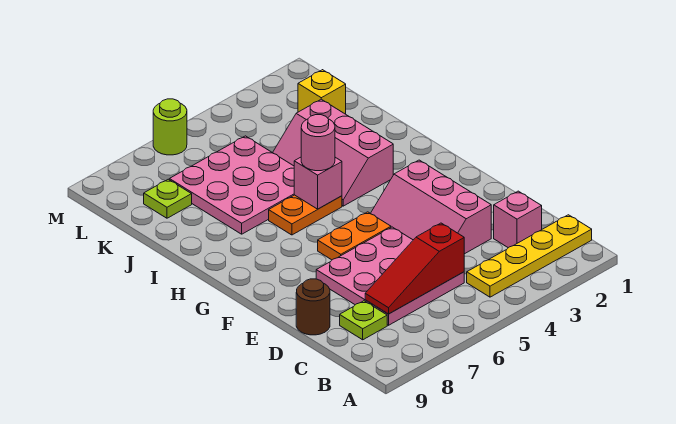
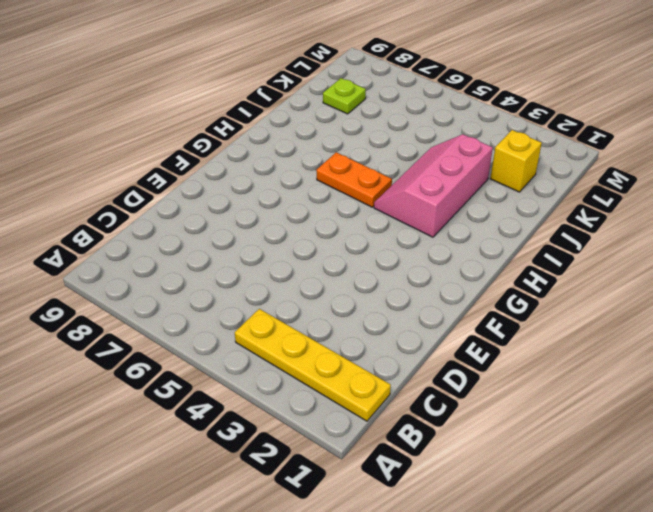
none -> pink 1x1 brick [494,191,542,248]
none -> pink 3x3 plate [316,227,464,325]
none -> lime 1x1 plate [340,301,387,340]

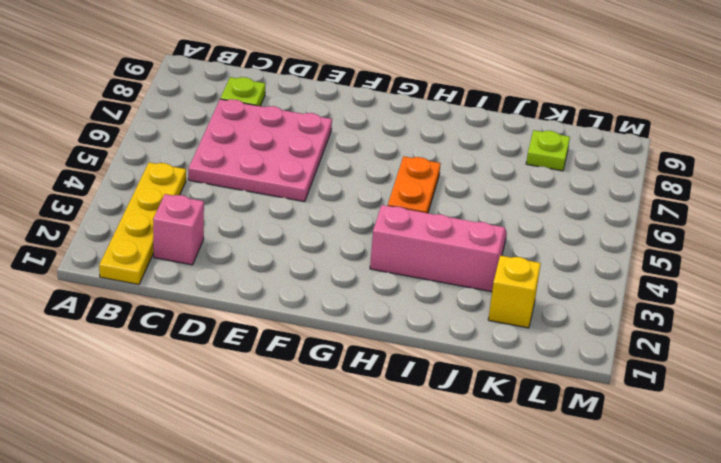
none -> pink 2x3 slope [370,160,491,254]
none -> brown 1x1 round brick [296,279,330,335]
none -> orange 1x2 plate [318,212,391,260]

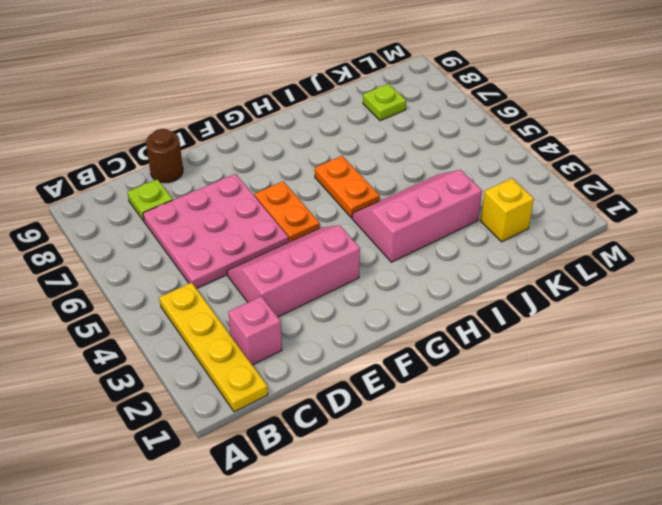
none -> pink 3x3 plate [169,136,294,234]
none -> lime 1x1 round brick [153,99,187,155]
none -> red 1x3 slope [365,223,464,314]

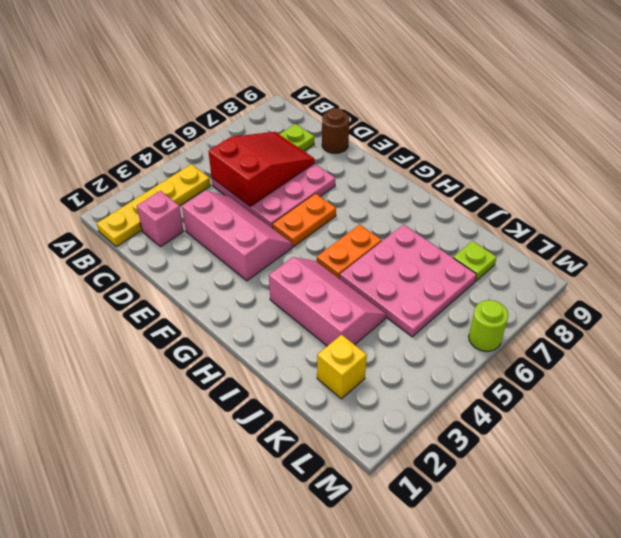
red 2x3 slope [208,132,314,206] -> red 1x3 slope [365,223,464,314]
none -> pink 1x1 brick [294,157,342,209]
none -> pink 1x1 round brick [301,115,335,171]

